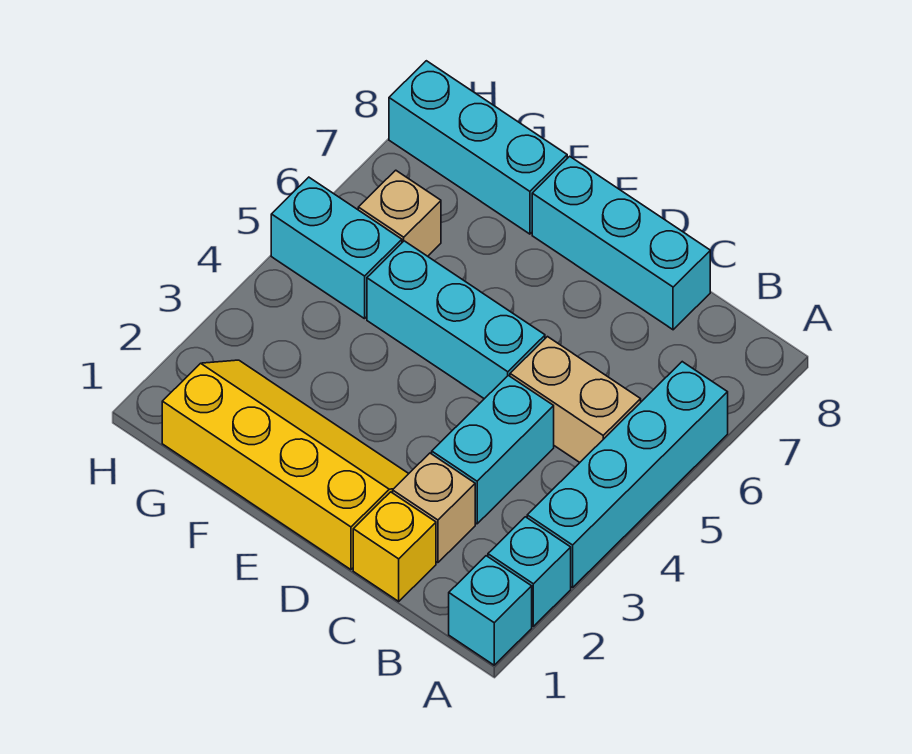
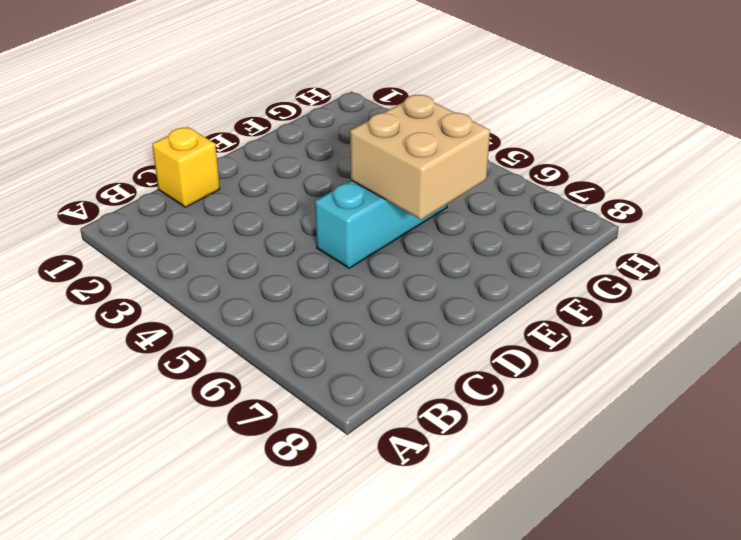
tan 2x2 brick [350,95,490,220] -> none
none -> cyan 1x1 brick [449,556,532,665]
none -> cyan 1x1 brick [488,517,571,626]
none -> cyan 1x4 brick [527,362,728,588]

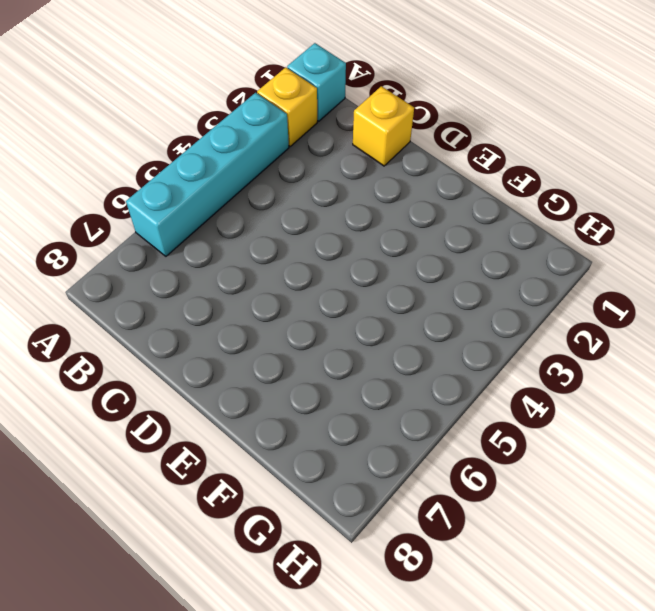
yellow 1x1 brick [257,67,317,146] -> cyan 1x1 brick [488,517,571,626]
none -> tan 1x2 brick [510,337,641,462]
none -> tan 1x1 brick [393,453,475,563]
none -> cyan 1x2 brick [432,375,554,524]

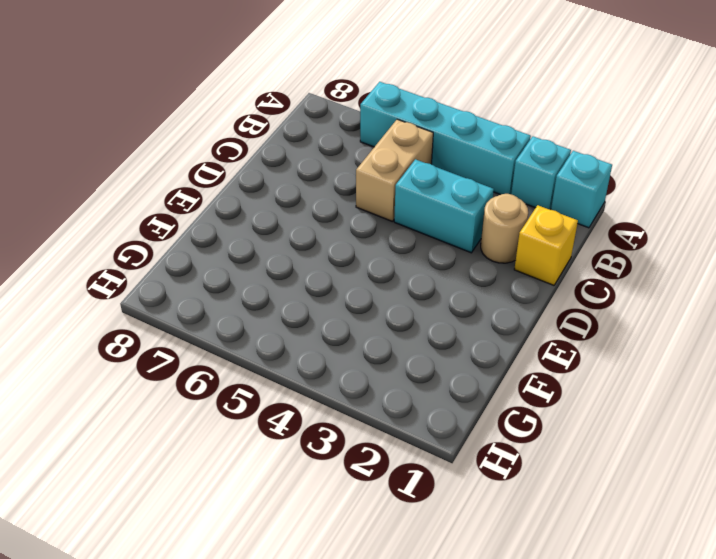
tan 1x1 round brick [481,194,528,263] -> tan 1x1 brick [393,453,475,563]
none -> cyan 1x3 brick [532,156,710,330]
none -> yellow 2x4 slope [162,360,409,570]
none -> cyan 1x3 brick [367,241,545,399]

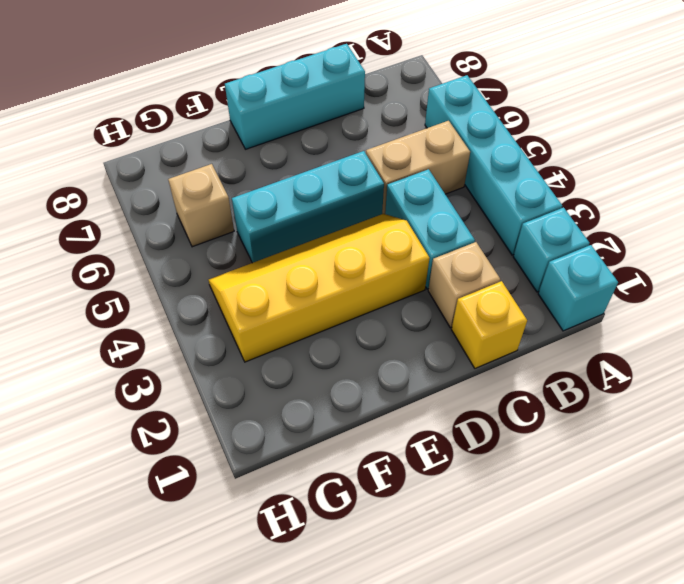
yellow 2x4 slope [208,214,430,362] -> yellow 2x4 slope moved to [162,360,409,570]
none -> cyan 1x3 brick [389,61,567,234]
none -> cyan 1x2 brick [271,177,402,319]

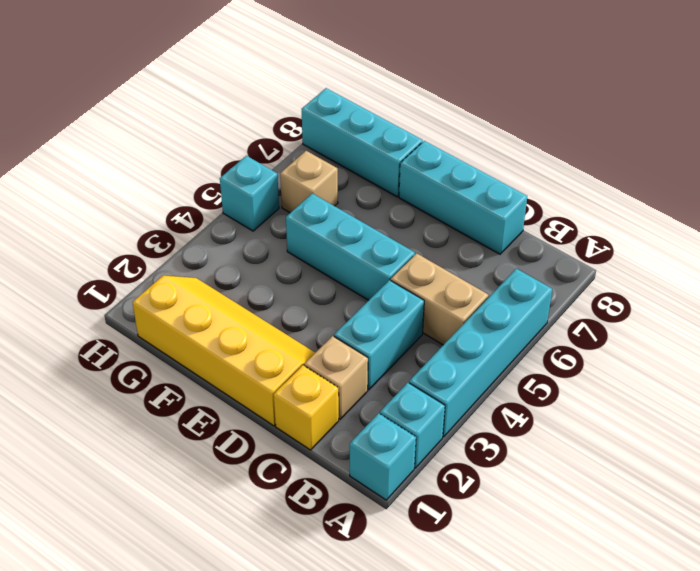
cyan 1x1 brick [220,156,279,231] -> cyan 1x2 brick [271,177,402,319]

